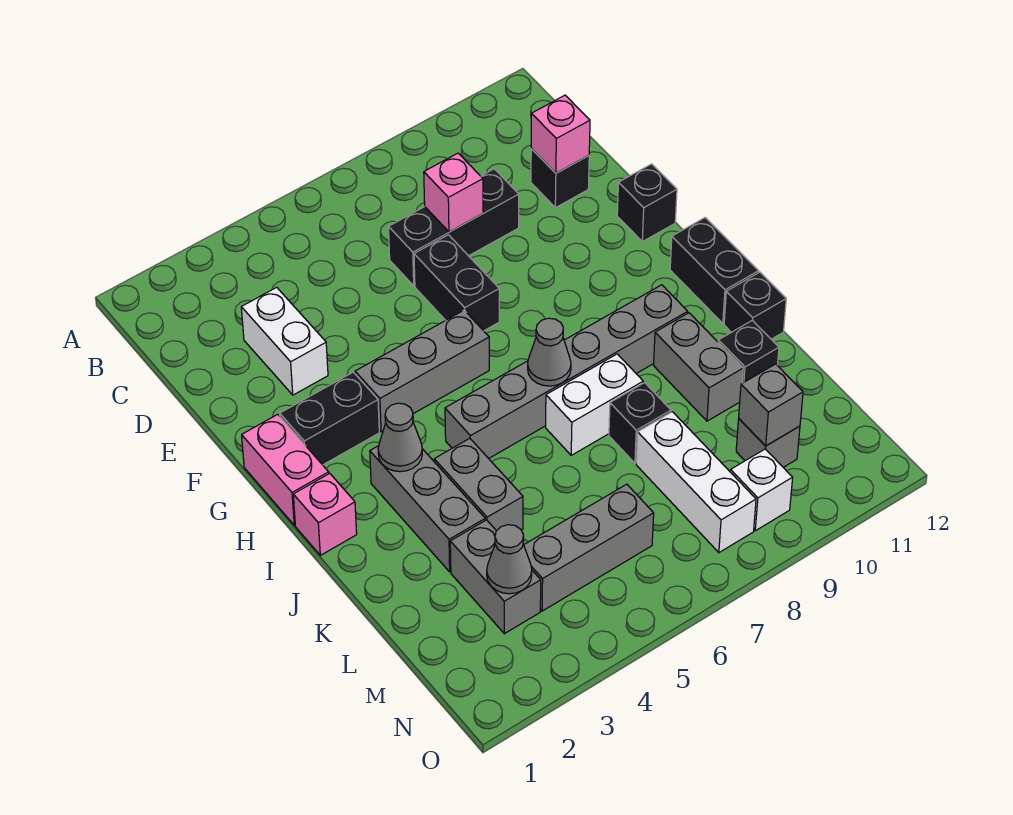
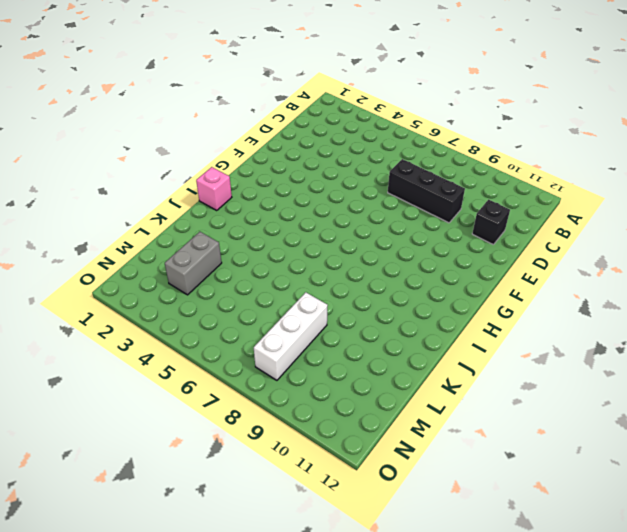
none -> white 1x2 brick [241,287,328,395]
none -> black 1x2 brick [414,235,499,331]
none -> black 1x1 brick [617,164,677,242]

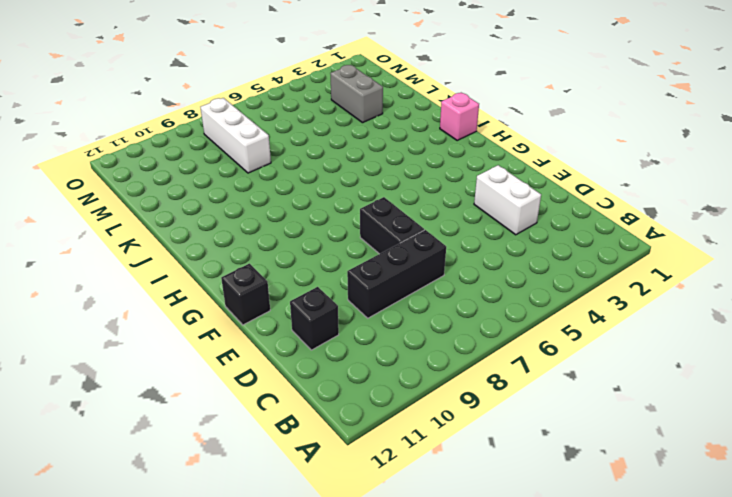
none -> pink 1x2 brick [242,414,329,525]
none -> black 1x2 brick [280,372,379,465]
none -> grey 1x3 brick [355,310,489,432]

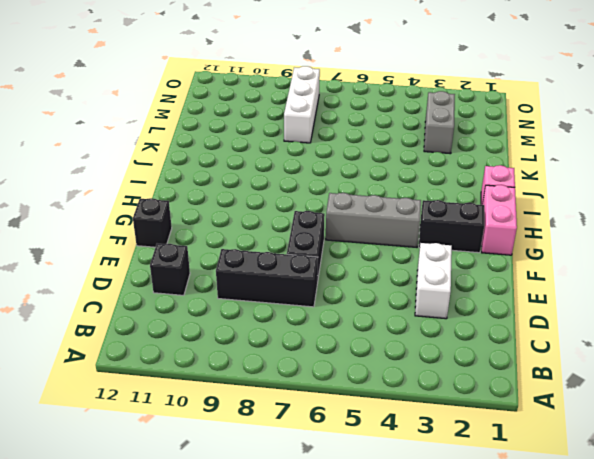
none -> black 1x2 brick [670,218,758,323]
none -> grey 1x3 brick [370,446,485,572]
none -> grey 1x6 brick [445,285,688,459]

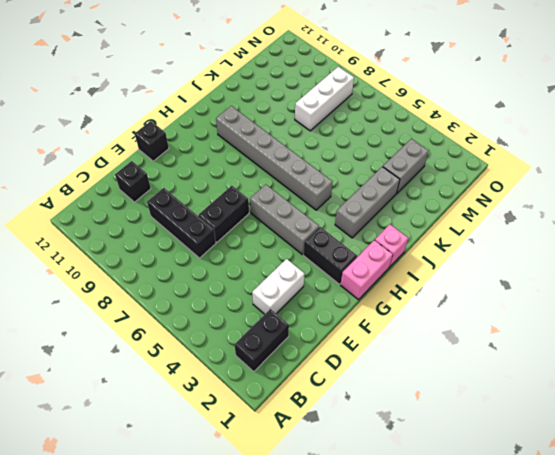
black 1x2 brick [234,309,289,372] -> black 1x2 brick moved to [670,218,758,323]
none -> grey 1x2 brick [434,438,523,531]
none -> white 1x2 brick [546,354,643,455]
none -> grey 1x2 brick [654,313,743,421]

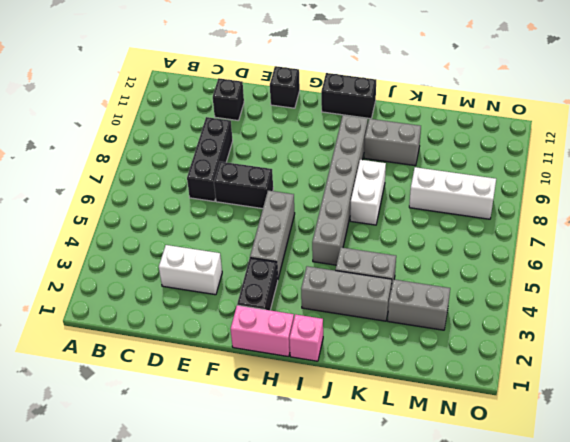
none -> black 1x1 brick [724,272,786,339]
none -> black 1x1 brick [609,383,671,463]
none -> black 1x1 brick [718,320,779,383]

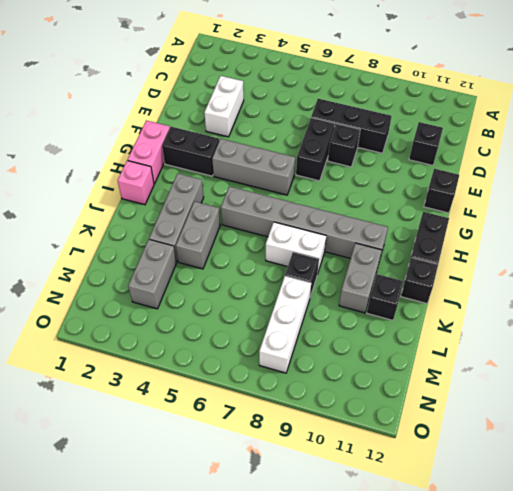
black 1x1 brick [328,124,360,167] -> none
none -> grey 1x3 brick [524,484,654,611]
none -> grey 1x1 brick [736,419,800,467]
none -> white 1x1 brick [730,449,793,531]

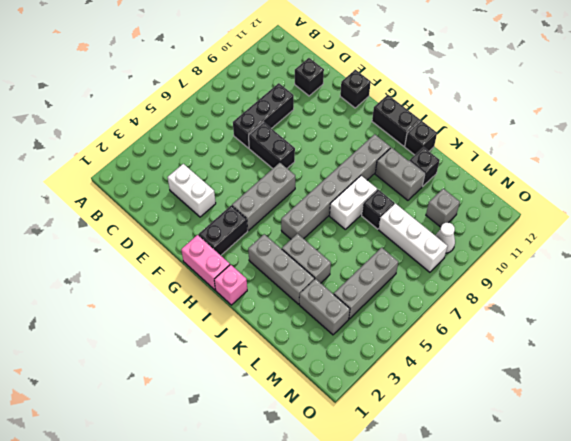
white 1x1 cone [435,223,455,253] -> white 1x1 brick [730,449,793,531]
none -> pink 1x1 brick [424,153,483,232]
none -> pink 1x1 brick [531,95,590,173]
none -> grey 1x1 cone [378,403,422,472]

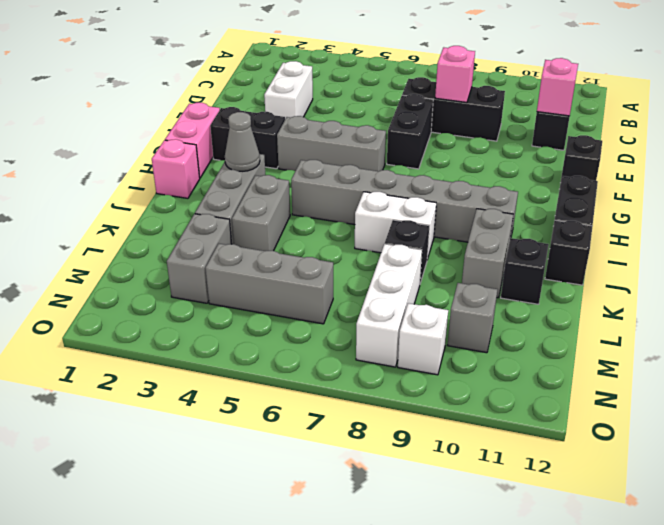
none -> grey 1x1 cone [528,318,571,386]
none -> grey 1x1 cone [487,525,532,594]
none -> grey 1x1 brick [739,364,803,446]

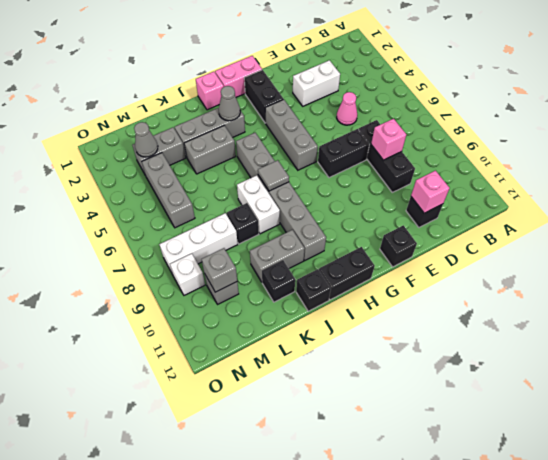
pink 1x1 cone [337,92,357,125] -> none
grey 1x1 tile [258,160,289,191] -> grey 1x1 cone [528,318,571,386]

